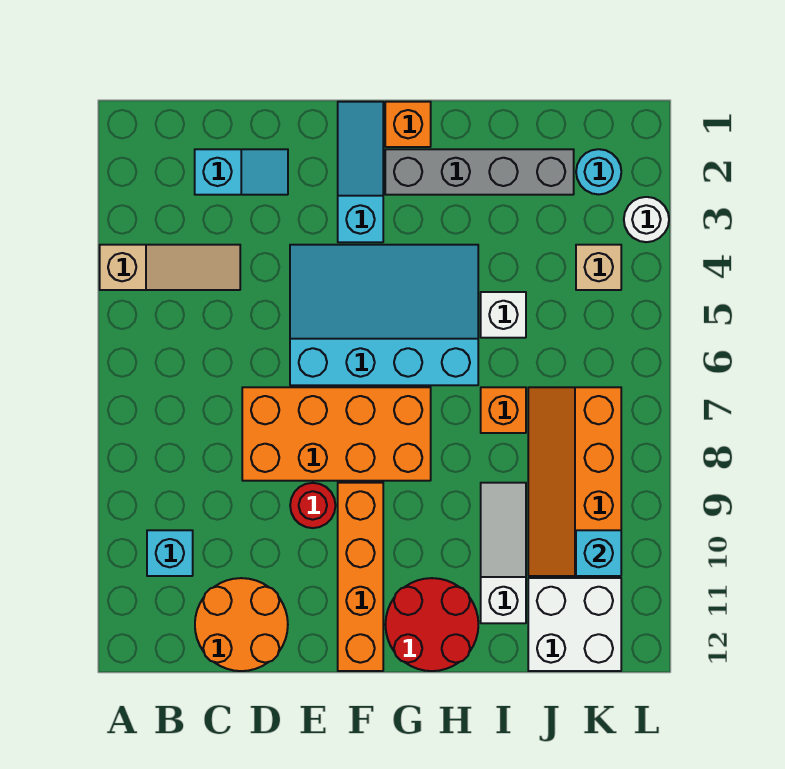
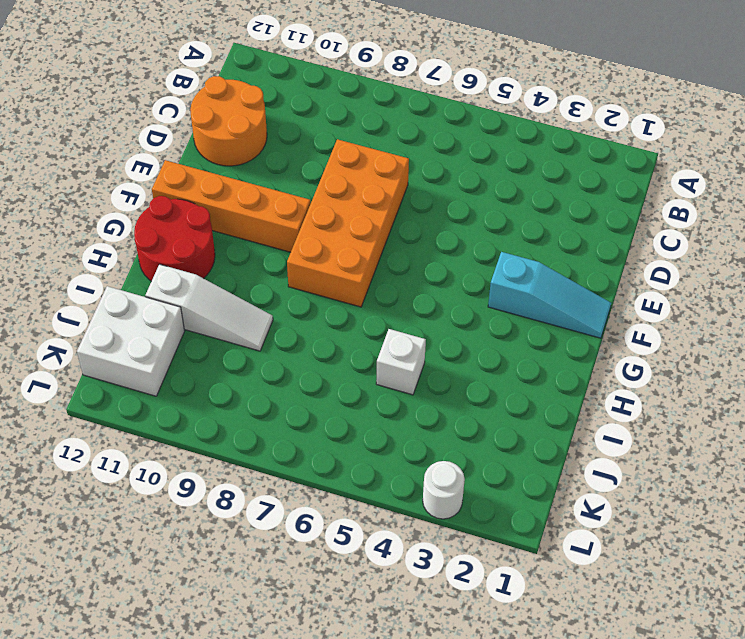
none -> tan 1x3 slope [100,245,240,290]
none -> cyan 1x1 brick [147,530,193,576]
none -> cyan 1x2 slope [195,149,288,195]

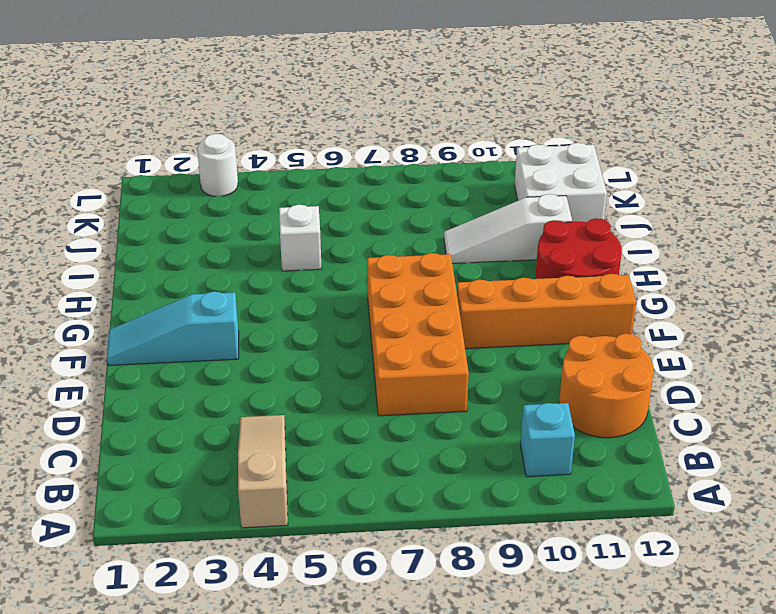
none -> cyan 1x2 slope [195,149,288,195]
none -> cyan 3x4 slope [290,245,478,385]
none -> red 1x1 round brick [290,483,335,528]

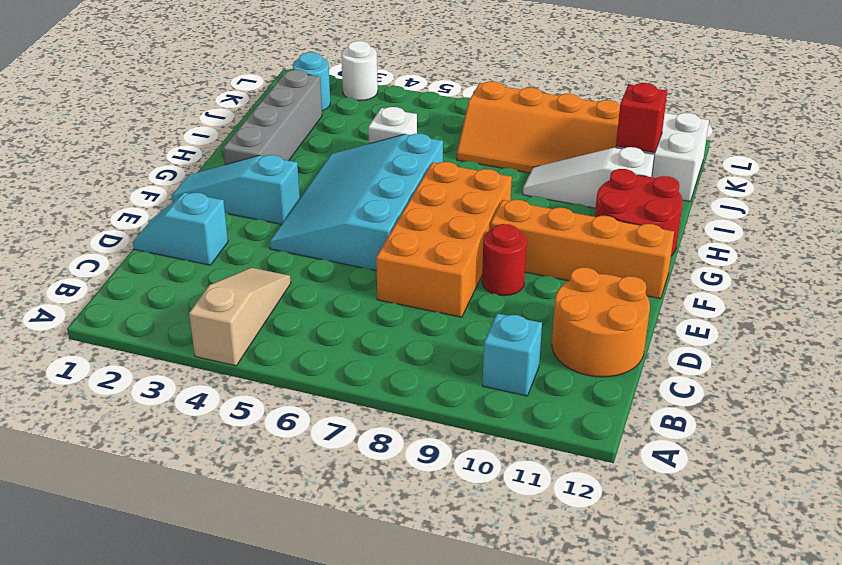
cyan 1x2 slope [133,193,228,265] -> cyan 1x2 slope turned to [195,149,288,195]
red 1x1 brick [616,83,667,153] -> none
none -> orange 1x1 brick [385,102,431,147]
none -> orange 1x1 brick [481,387,526,433]
none -> tan 1x1 brick [576,245,621,290]

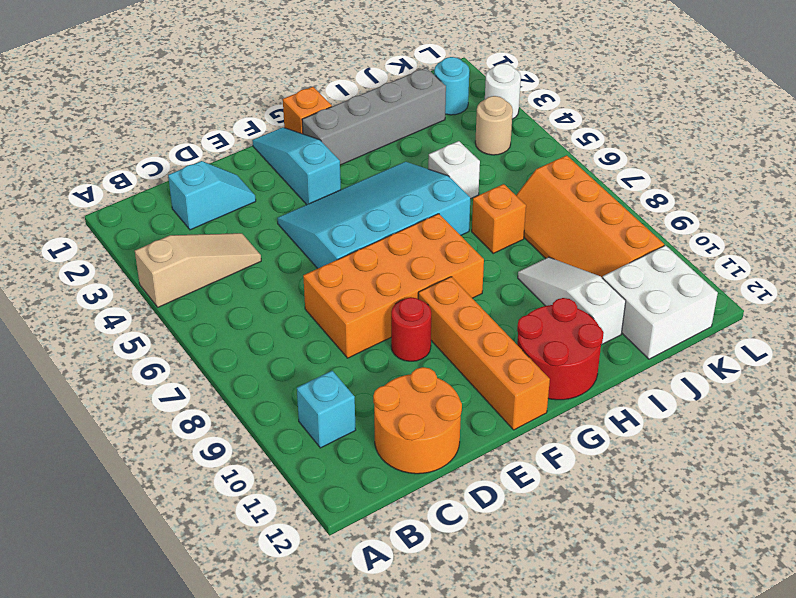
tan 1x1 round brick [475,96,513,155] -> tan 1x1 brick [576,245,621,290]
none -> cyan 1x1 brick [576,530,621,576]

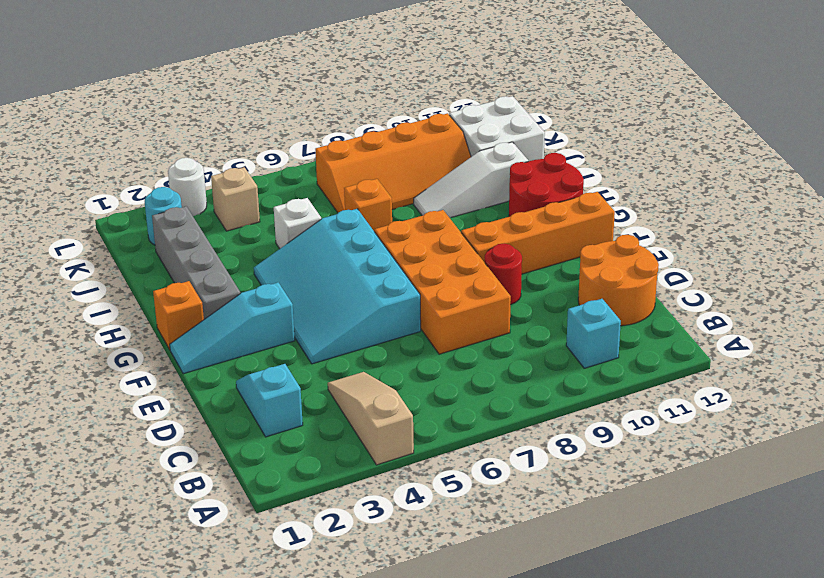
none -> cyan 1x1 brick [576,530,621,576]

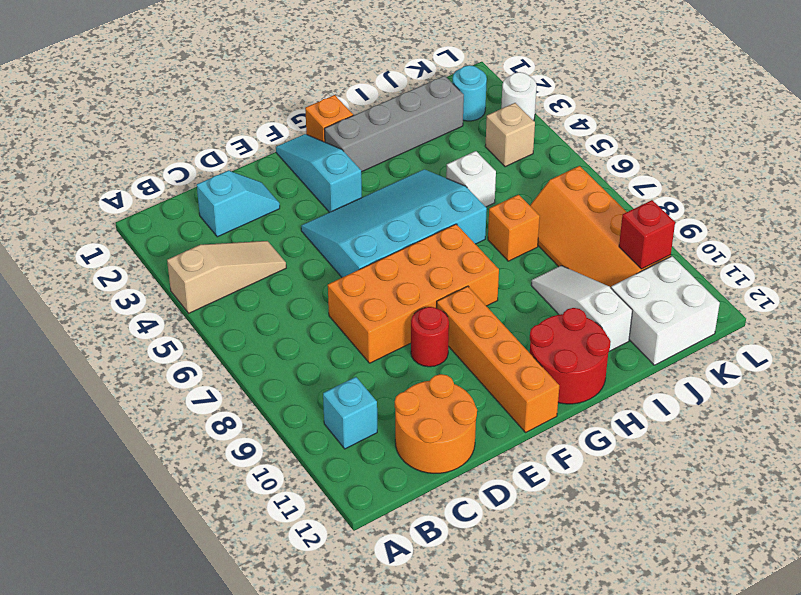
red 1x1 brick [619,200,675,269] -> cyan 1x1 brick [576,530,621,576]

